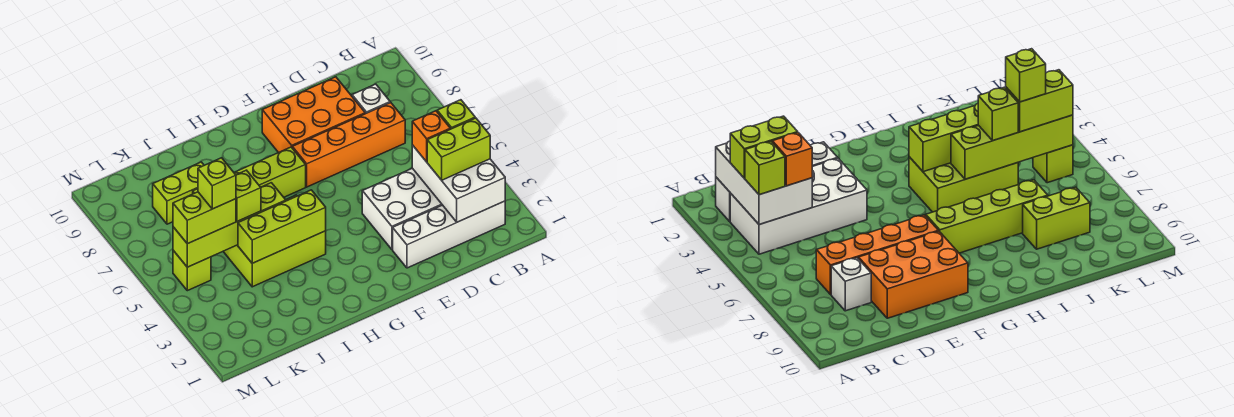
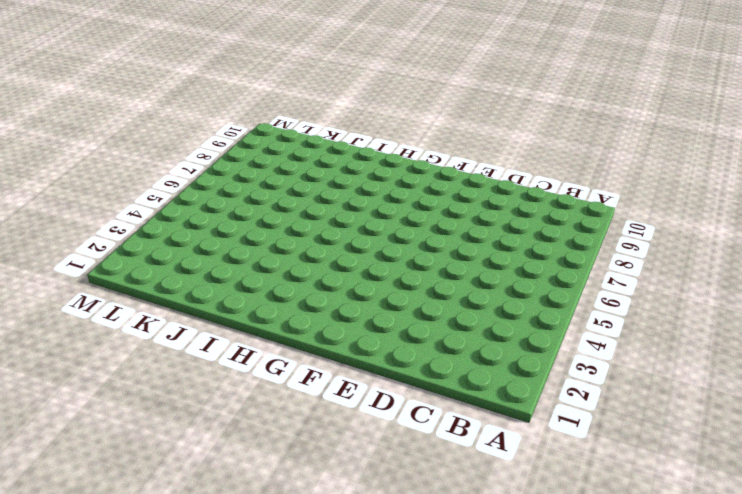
none -> white 1x4 brick [393,201,505,268]
none -> white 2x4 brick [362,168,442,250]
none -> orange 1x4 brick [292,102,405,187]

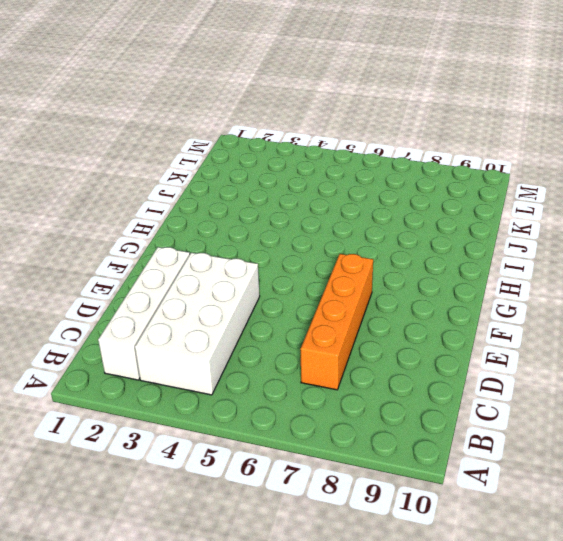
none -> white 1x1 brick [352,84,390,114]
none -> orange 2x3 brick [262,77,365,153]
none -> lime 1x4 brick [193,147,306,197]

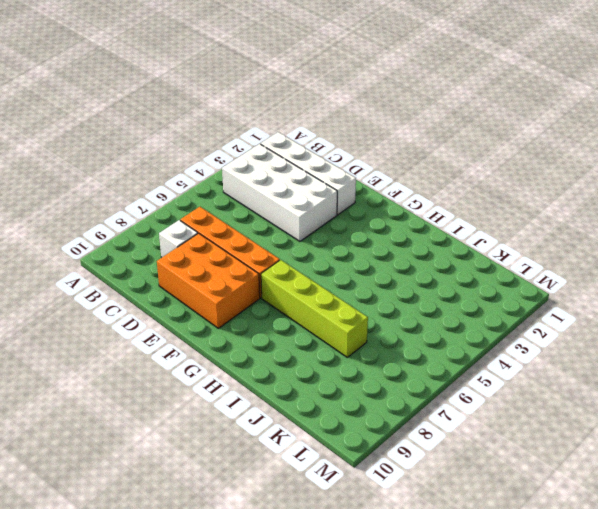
none -> lime 2x3 brick [223,195,326,287]
none -> lime 1x2 brick [153,162,204,224]
none -> lime 1x1 brick [173,250,211,291]

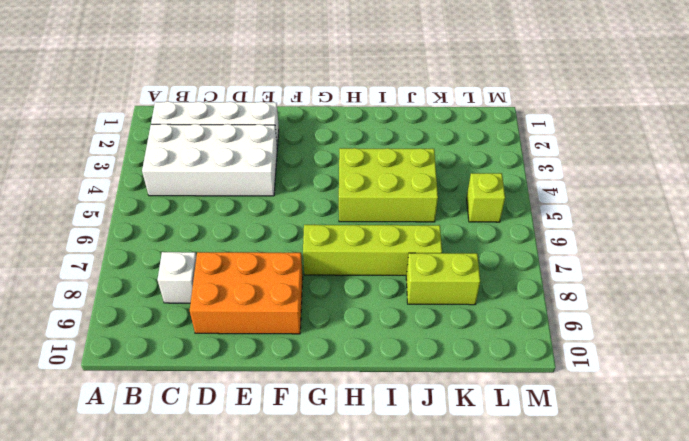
none -> orange 1x4 brick [292,102,405,187]
none -> white 2x3 brick [412,145,505,222]
none -> lime 1x3 brick [238,190,326,263]

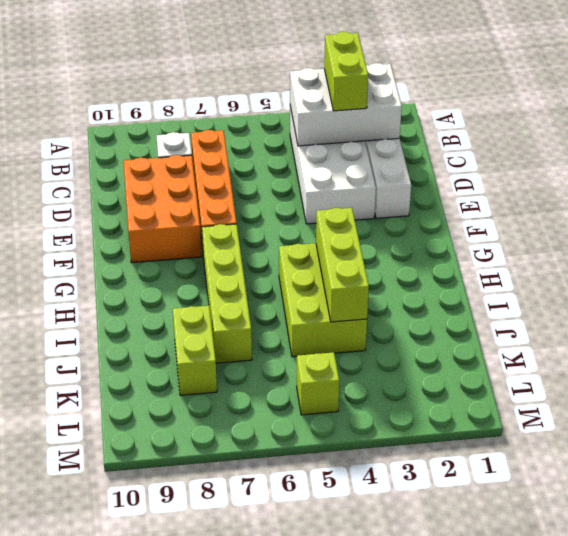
none -> lime 1x4 brick [173,183,286,267]
none -> lime 1x1 brick [437,100,475,129]
none -> orange 1x1 brick [412,111,450,162]

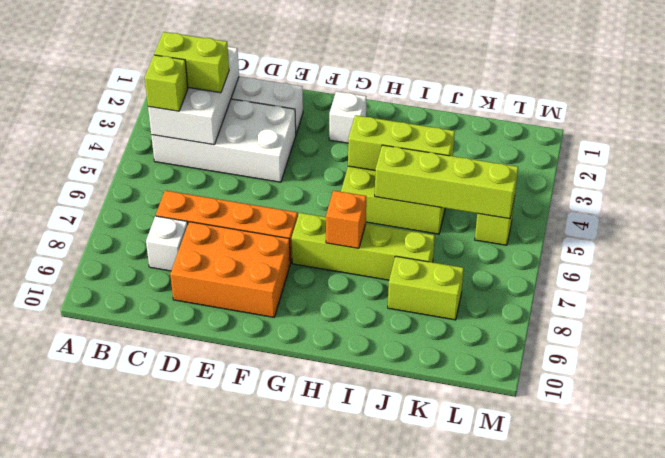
white 1x1 brick [329,91,366,143] -> none
orange 1x1 brick [326,191,366,248] -> orange 1x1 brick moved to [412,111,450,162]
none -> lime 1x1 brick [236,170,261,221]
none -> lime 1x2 brick [173,192,236,244]
none -> lime 1x1 brick [198,158,236,209]

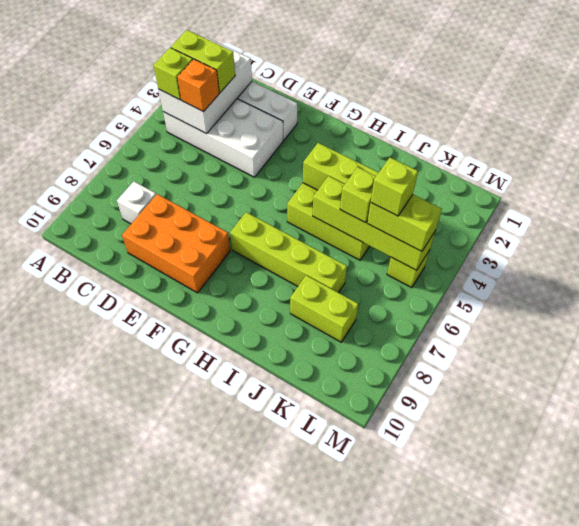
none -> orange 1x4 brick [292,102,405,187]

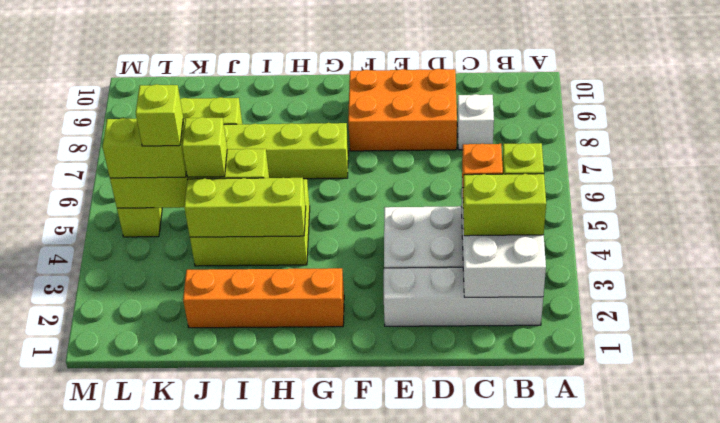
orange 1x4 brick [183,268,344,328] -> orange 1x4 brick moved to [292,102,405,187]

